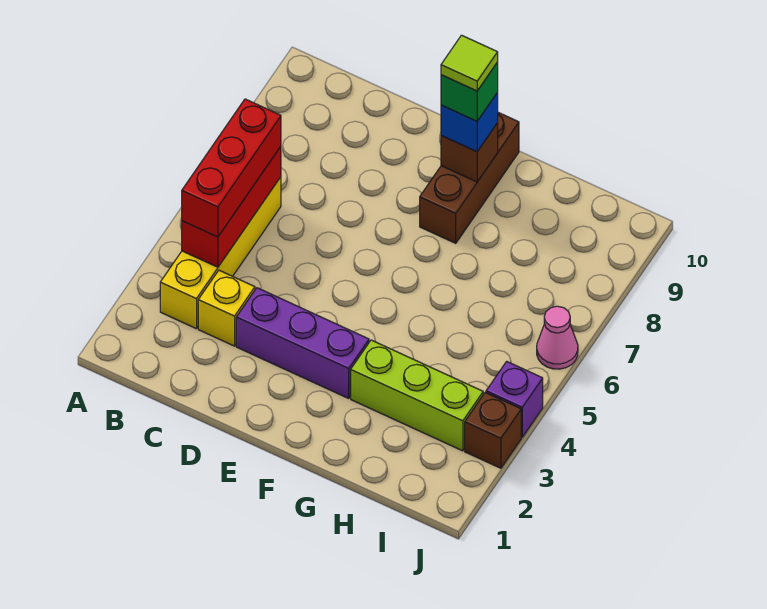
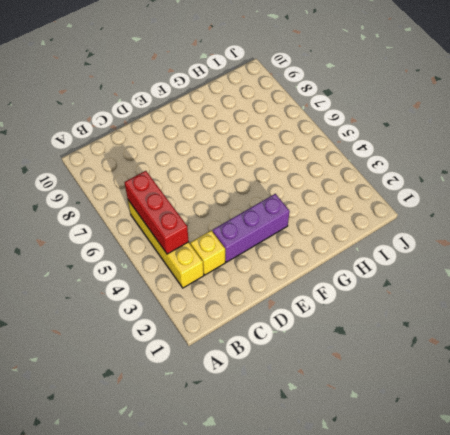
none -> brown 1x3 brick [420,113,519,243]
none -> lime 1x3 brick [351,340,483,451]
none -> brown 1x1 brick [465,392,521,468]

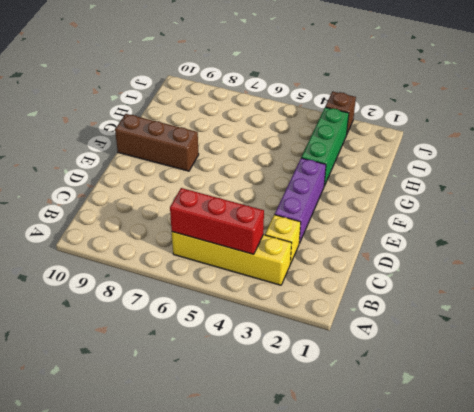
green 1x3 brick [301,107,349,186] -> lime 1x3 brick [351,340,483,451]
none -> purple 1x1 brick [486,361,543,437]
none -> pink 1x1 cone [537,306,578,369]
none -> brown 1x1 brick [441,123,498,182]

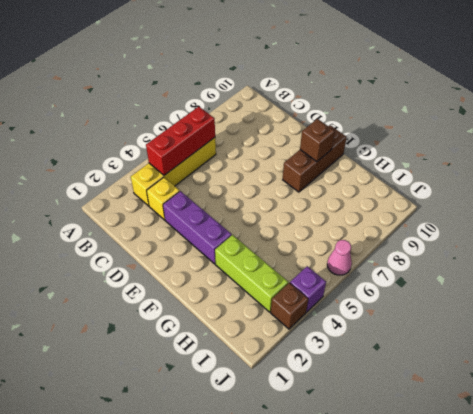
none -> red 1x3 brick [182,99,281,237]
none -> blue 1x1 brick [441,93,498,152]
none -> green 1x1 brick [441,62,498,121]

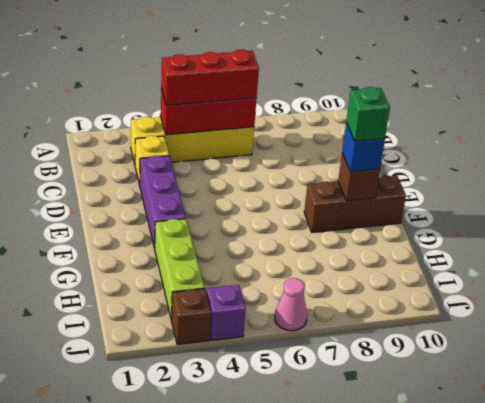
none -> lime 1x1 tile [441,35,498,91]

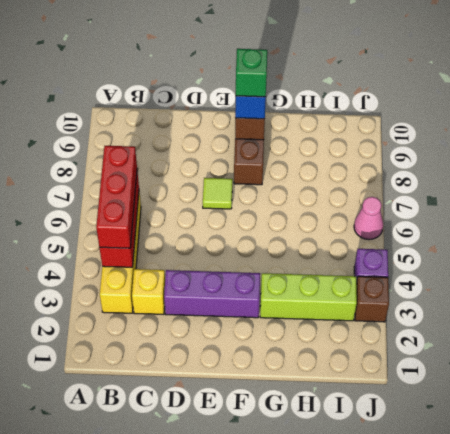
lime 1x1 tile [203,178,233,209] -> lime 1x1 tile moved to [441,35,498,91]

